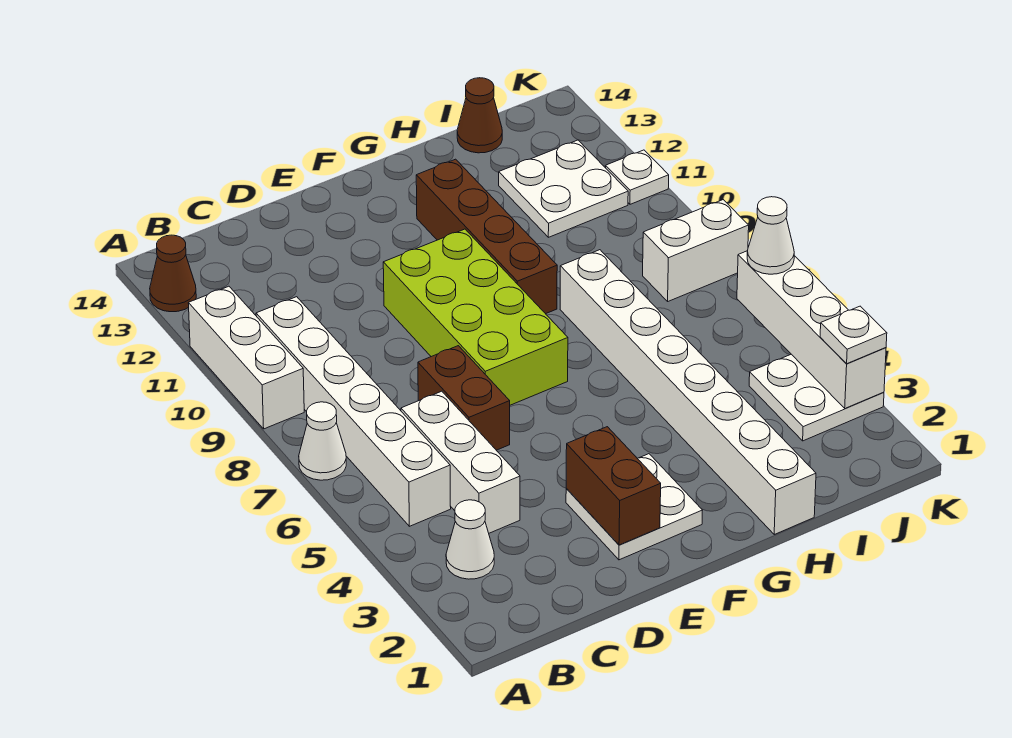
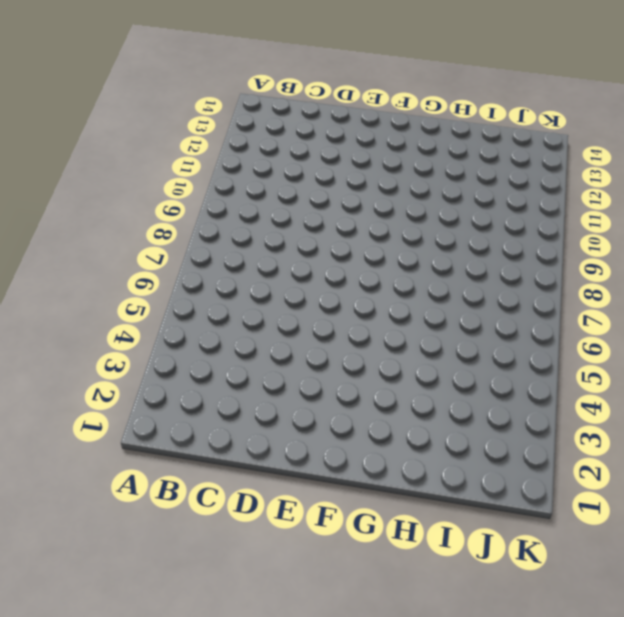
none -> white 1x1 cone [299,402,346,480]
none -> white 1x3 brick [188,286,304,429]
none -> brown 1x1 cone [150,235,196,312]

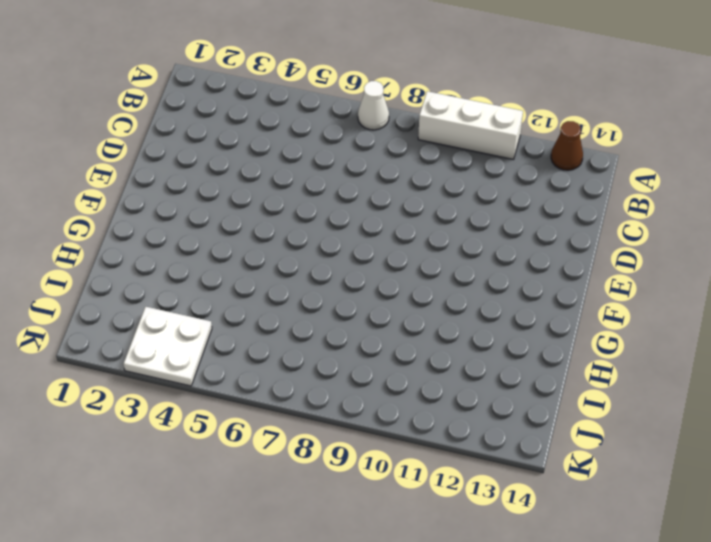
none -> white 1x1 cone [446,500,494,579]
none -> white 1x6 brick [256,297,451,526]
none -> white 1x3 brick [401,391,520,533]

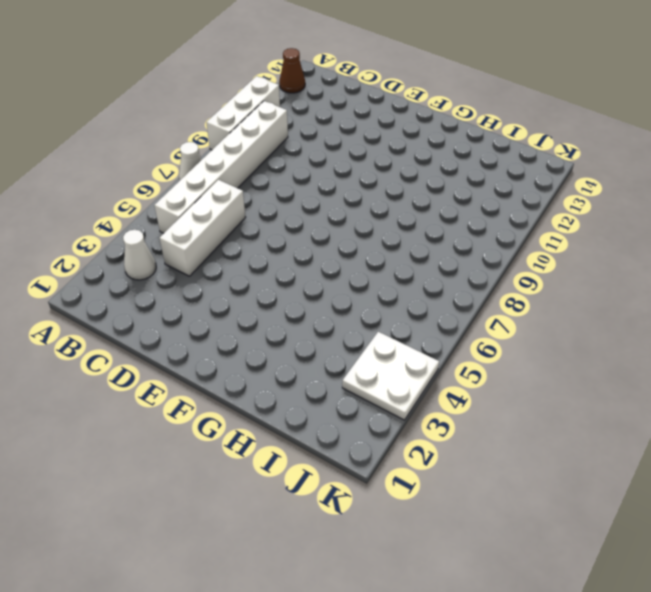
none -> brown 1x2 brick [418,346,510,450]
none -> white 2x2 plate [566,454,703,560]
none -> lime 2x4 brick [383,229,568,405]

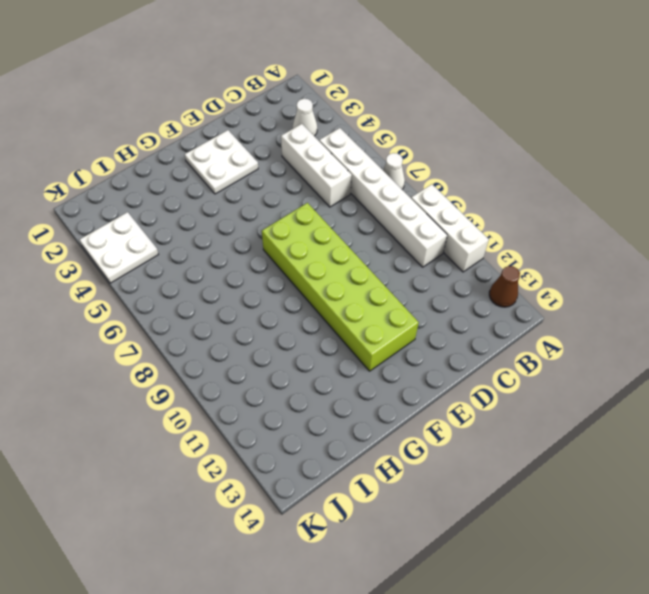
lime 2x6 brick [262,203,419,371] -> lime 2x4 brick [383,229,568,405]
none -> brown 1x2 brick [418,346,510,450]
none -> brown 1x4 brick [416,159,557,314]
none -> white 1x8 brick [560,250,816,534]

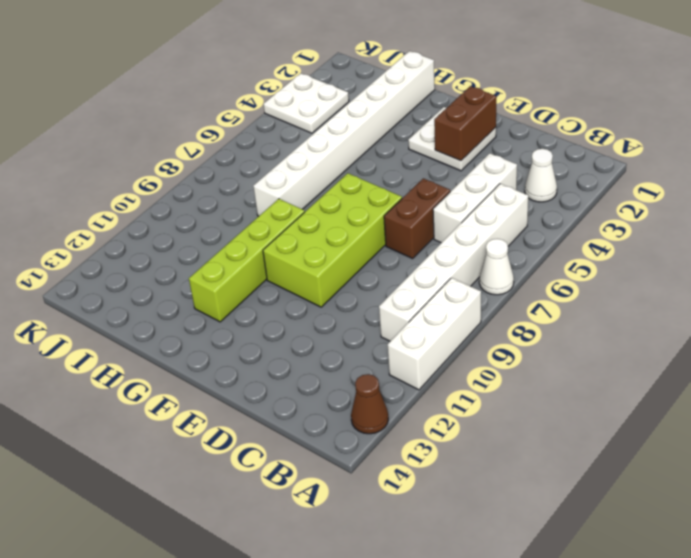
lime 1x4 brick [189,199,305,322] -> brown 1x4 brick [416,159,557,314]
none -> white 2x2 plate [499,140,628,237]
none -> brown 1x1 cone [457,78,502,153]
none -> white 1x2 brick [643,200,749,301]

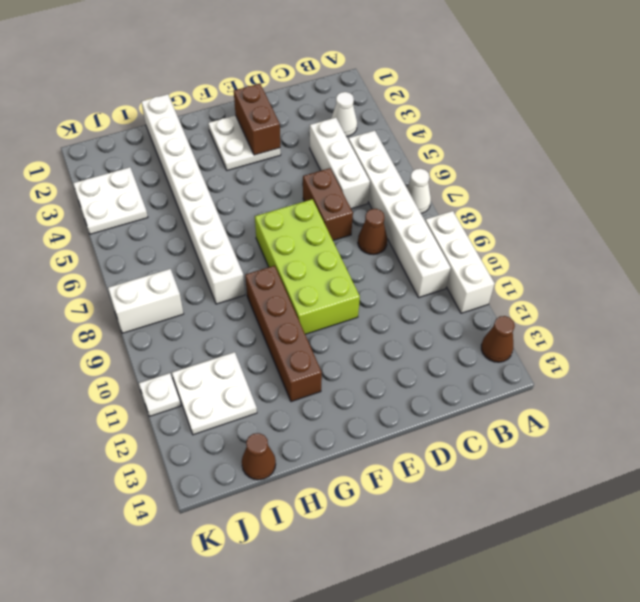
brown 1x1 cone [358,209,387,255] -> none
none -> white 1x4 brick [737,251,886,409]
none -> white 1x1 plate [820,306,887,364]
none -> white 1x1 cone [747,197,794,274]

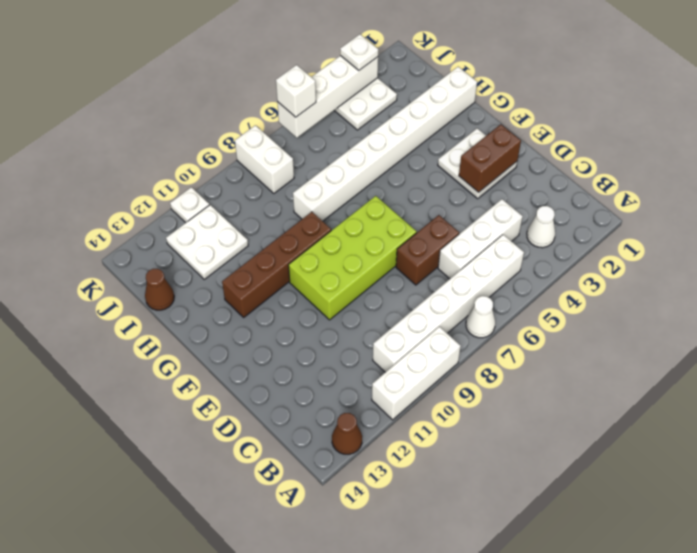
white 1x1 brick [276,65,316,117] -> white 1x1 cone [747,197,794,274]

